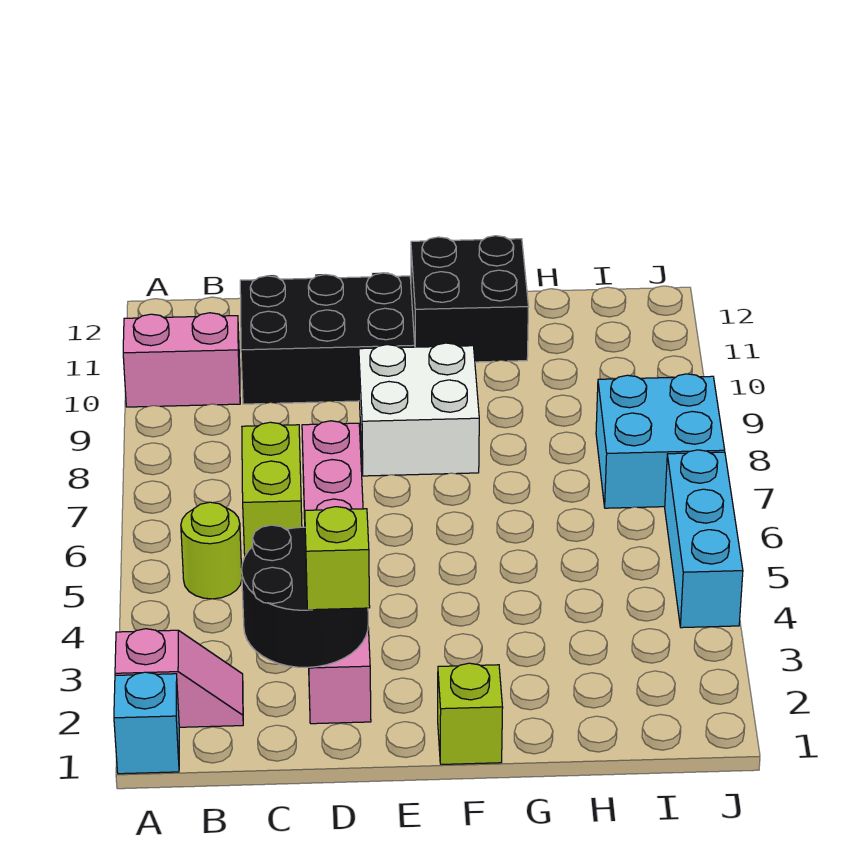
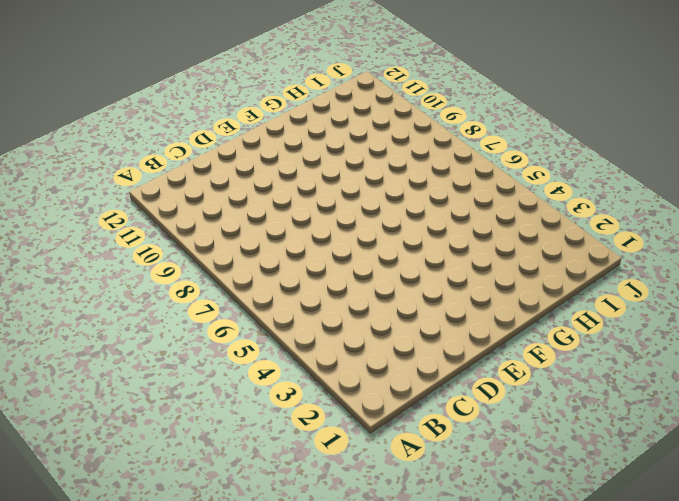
none -> cyan 1x1 brick [114,672,179,774]
none -> pink 1x2 slope [115,629,243,727]
none -> pink 1x2 brick [123,313,240,407]

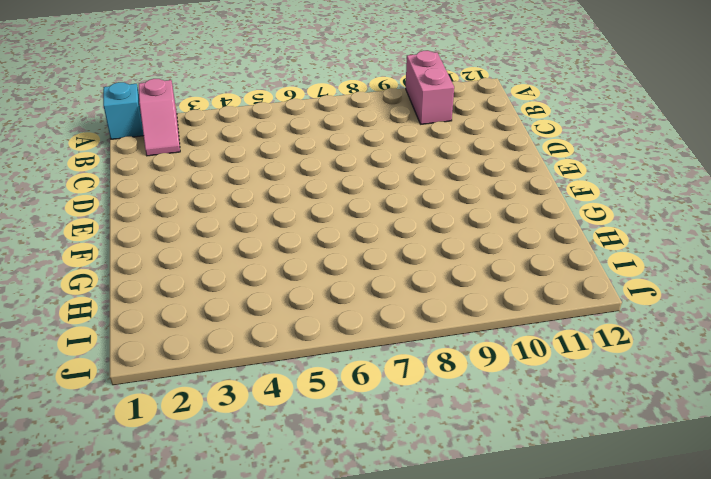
none -> lime 1x1 round brick [181,502,242,599]
none -> lime 1x2 brick [242,422,302,556]
none -> black 2x3 brick [240,273,415,404]

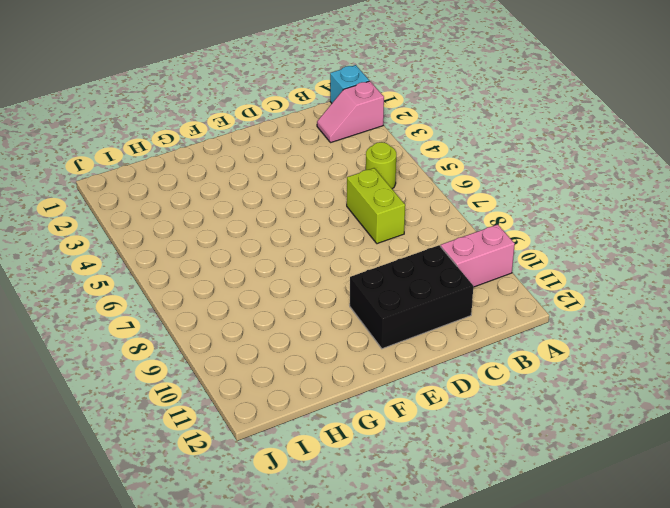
none -> pink 1x6 brick [302,421,371,724]
none -> white 2x2 brick [359,343,479,476]
none -> lime 1x1 brick [438,663,503,764]

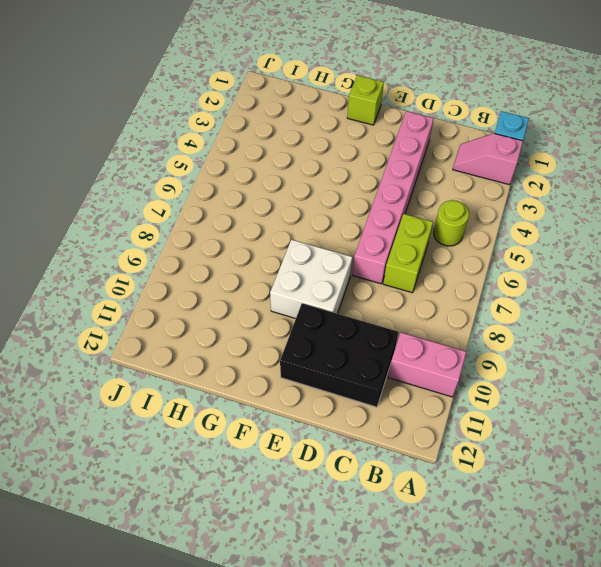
none -> black 2x2 brick [411,236,528,362]
none -> cyan 2x2 brick [596,374,725,508]
none -> cyan 1x3 brick [665,450,743,628]

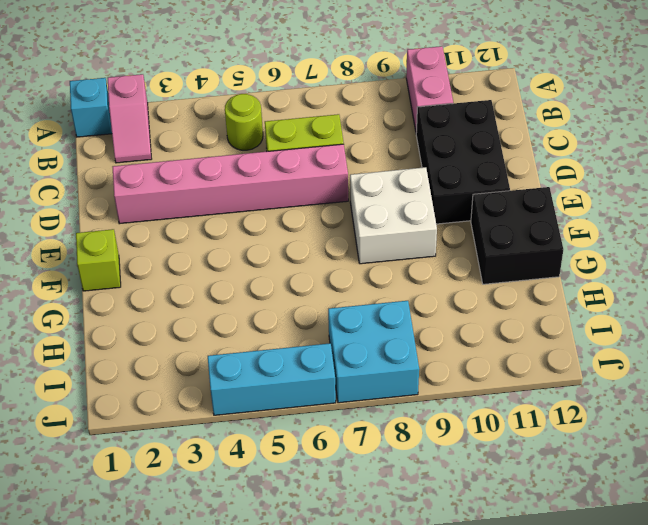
none -> black 2x2 round brick [242,525,368,667]
none -> lime 1x1 brick [305,507,370,610]

